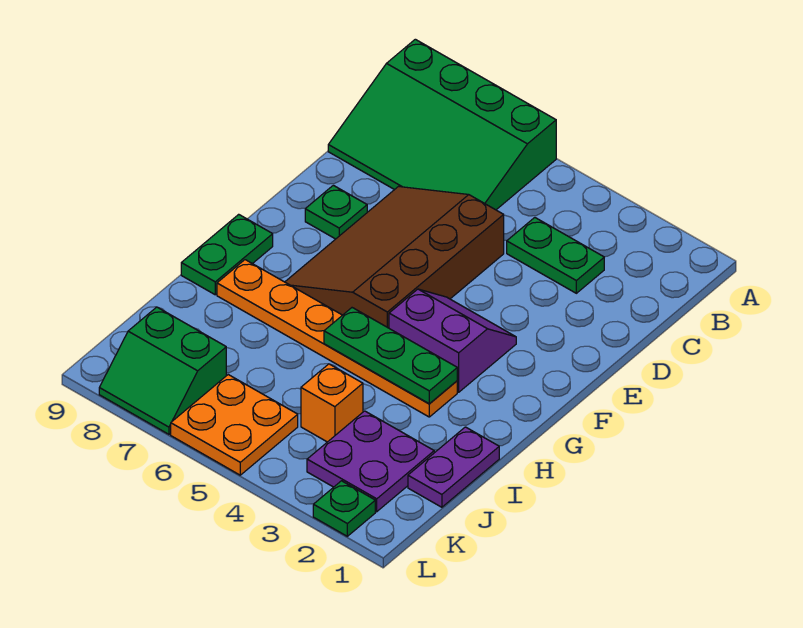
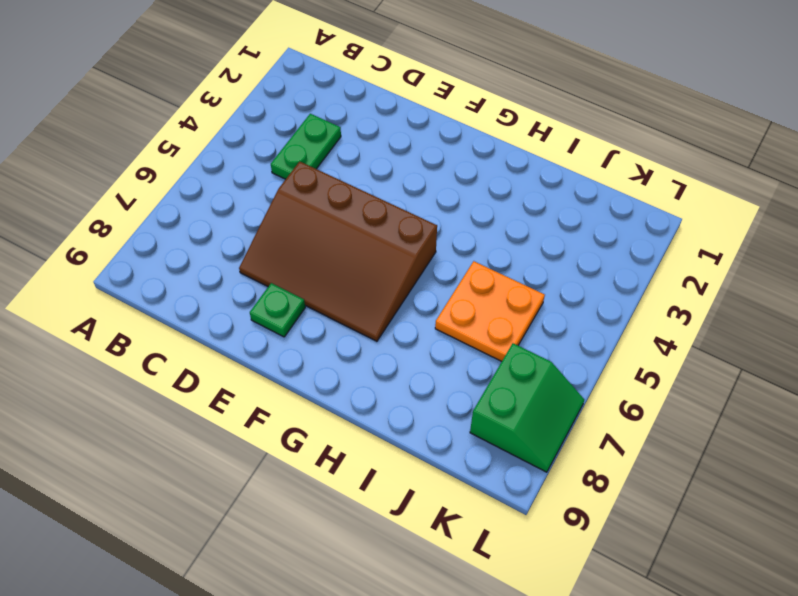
orange 2x2 plate [435,261,545,361] -> orange 2x2 plate moved to [171,375,298,475]
none -> green 3x4 slope [328,39,556,210]
none -> purple 2x2 slope [389,289,516,392]
none -> green 1x2 plate [181,214,273,295]

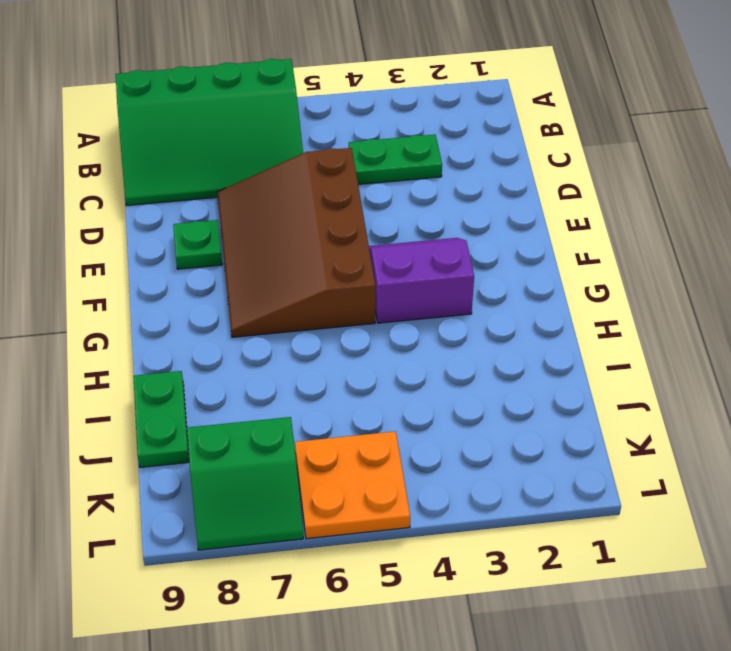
green 1x2 plate [133,371,189,467] -> green 1x2 plate moved to [181,214,273,295]
none -> orange 1x6 plate [217,260,457,417]
none -> purple 1x2 plate [408,427,499,507]
none -> purple 2x2 plate [307,411,434,512]

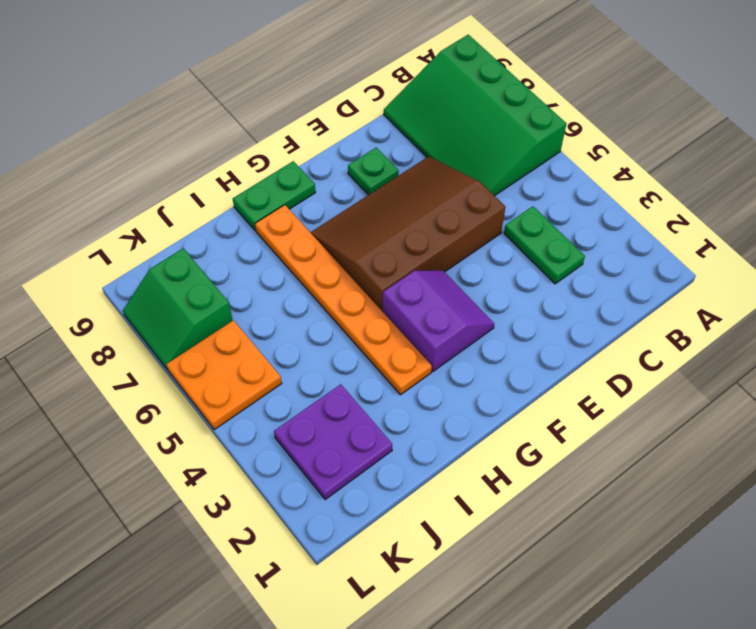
none -> purple 1x2 plate [408,427,499,507]
none -> orange 1x1 brick [301,364,363,442]
none -> green 1x1 plate [313,481,375,536]

